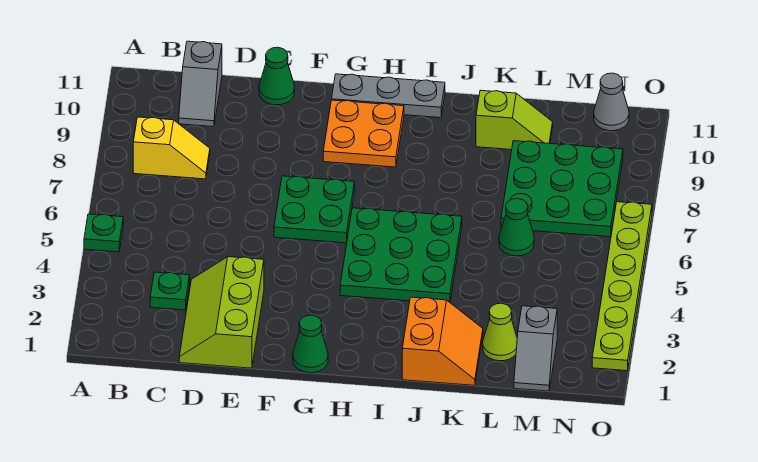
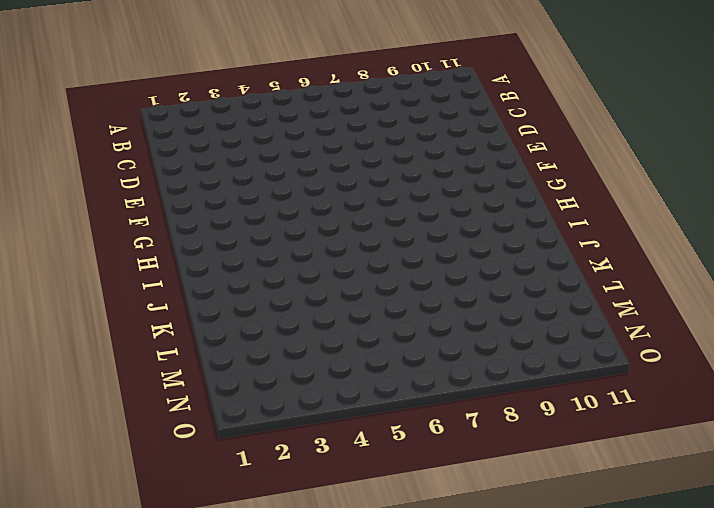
none -> green 1x1 plate [84,214,123,252]
none -> yellow 1x2 slope [133,117,210,179]
none -> green 1x1 plate [150,272,190,310]

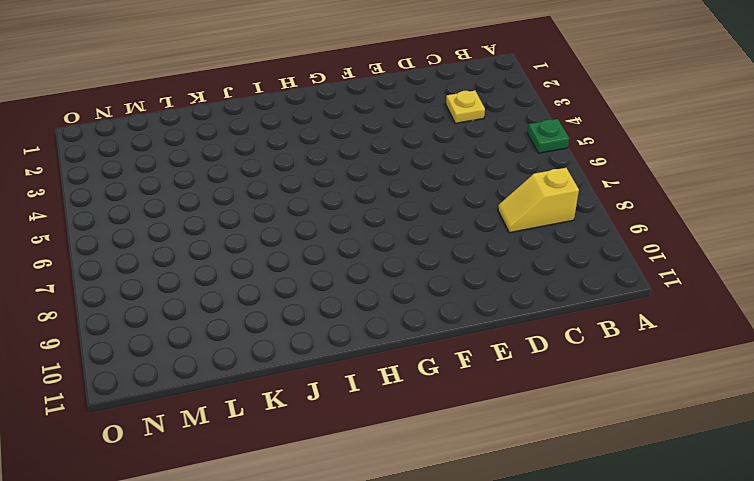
yellow 1x1 plate [446,91,485,123] -> green 1x1 plate [150,272,190,310]
none -> grey 1x2 slope [179,41,222,127]
none -> lime 2x3 slope [179,257,264,368]
none -> green 1x1 cone [259,47,294,105]

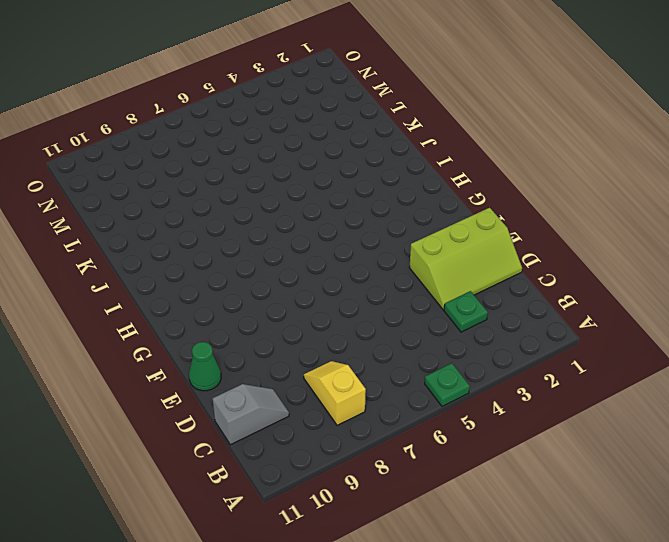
none -> green 2x2 plate [274,176,355,243]
none -> green 1x1 cone [293,315,328,373]
none -> orange 2x2 plate [323,100,404,167]

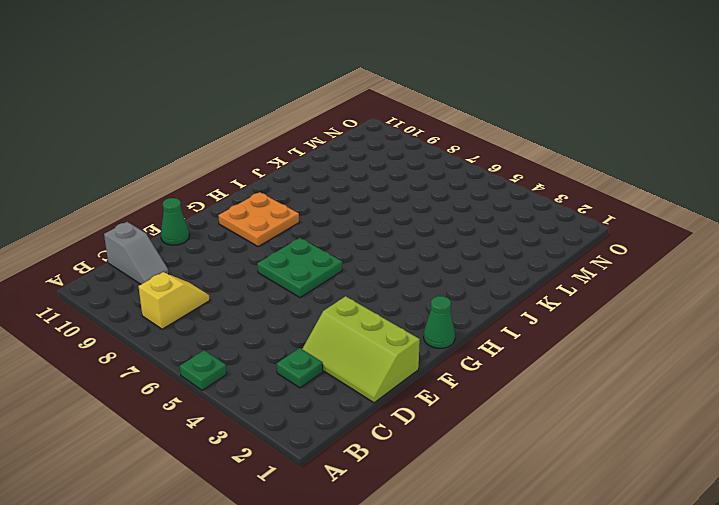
none -> grey 1x3 plate [332,74,445,118]
none -> green 3x3 plate [340,208,462,302]
none -> orange 2x2 slope [402,297,483,385]

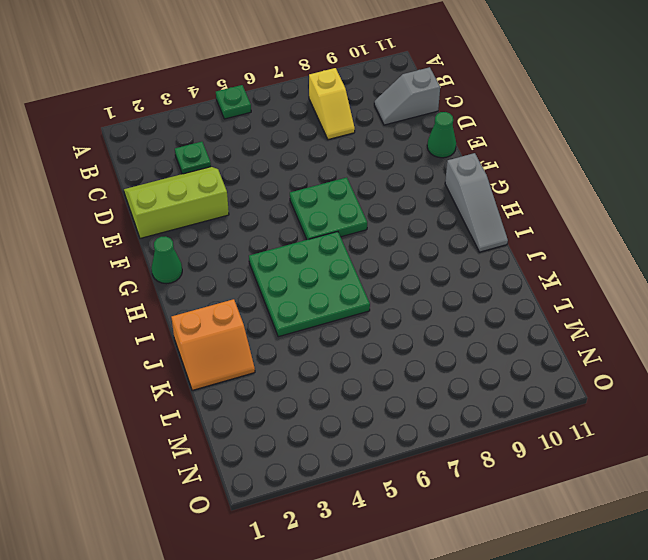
grey 1x3 slope [445,153,508,252] -> grey 1x3 plate [332,74,445,118]
none -> orange 2x2 plate [323,100,404,167]
none -> lime 1x2 slope [476,90,553,150]
none -> lime 1x1 cone [483,303,517,361]

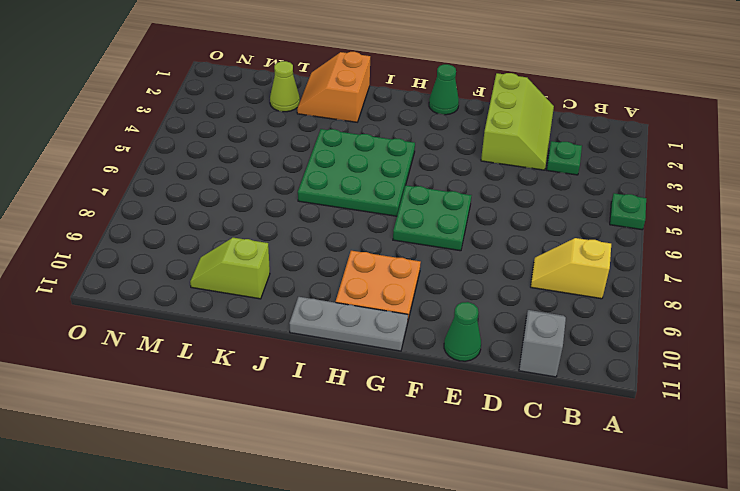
none -> green 1x1 cone [499,199,534,256]
none -> green 3x3 plate [501,141,623,237]
none -> grey 1x2 slope [514,306,557,391]

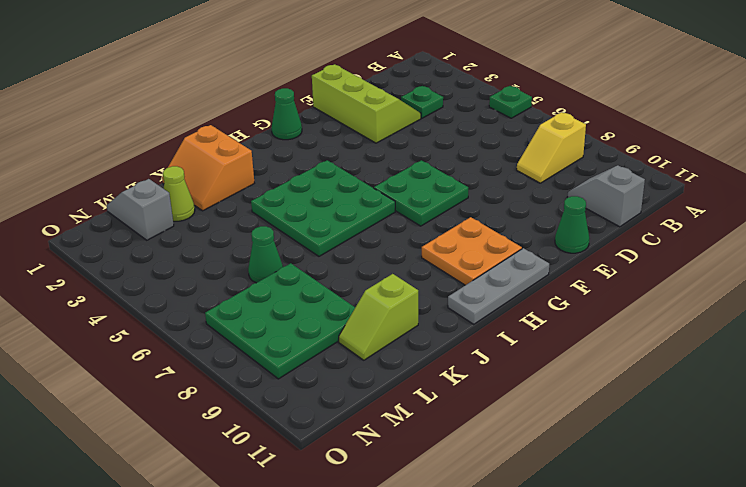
none -> grey 1x1 cone [594,73,629,131]
none -> lime 1x6 plate [592,202,652,371]

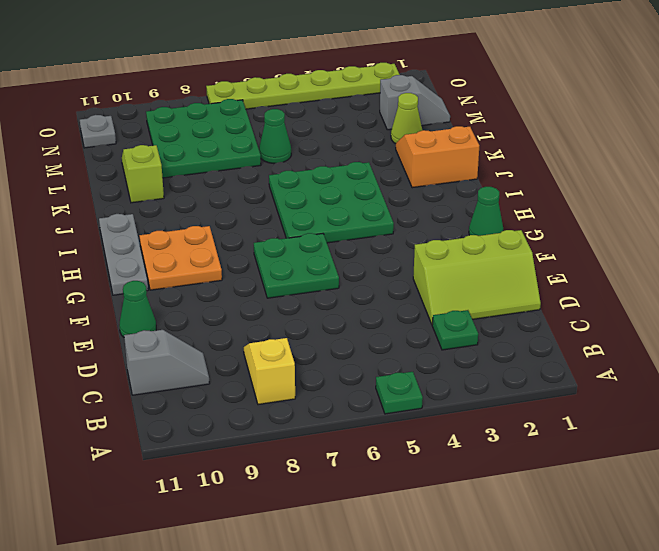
grey 1x1 plate [80,115,116,148] -> grey 1x1 cone [594,73,629,131]

